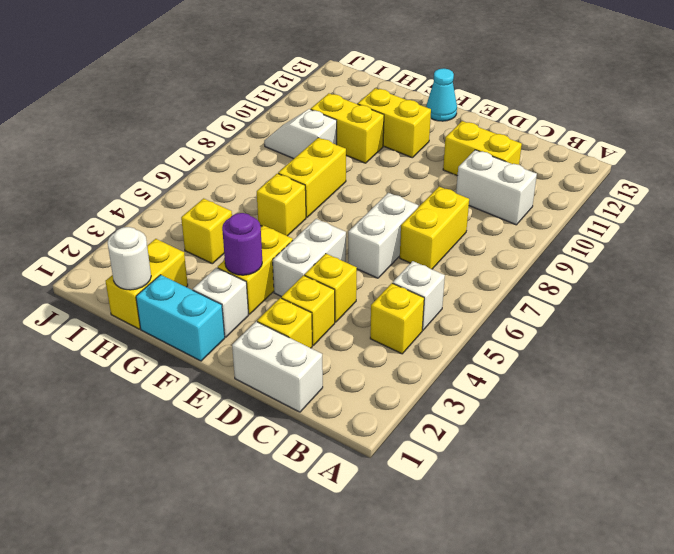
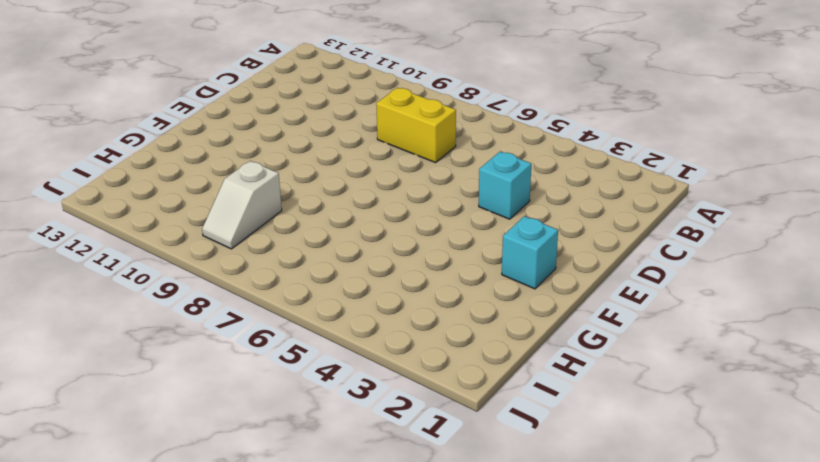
cyan 1x1 brick [479,152,531,219] -> yellow 1x1 brick [305,254,357,322]
cyan 1x1 brick [502,216,558,289] -> white 1x1 brick [193,268,249,337]
none -> yellow 1x1 brick [370,283,424,354]
none -> white 1x1 brick [393,261,445,330]
none -> white 1x2 brick [456,150,537,225]

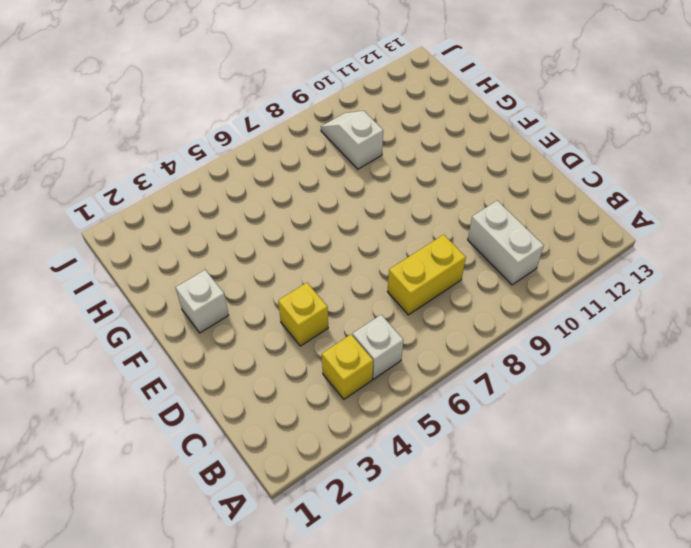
none -> white 1x2 brick [232,322,323,412]
none -> yellow 1x2 brick [443,121,522,176]
none -> yellow 1x1 brick [257,298,312,348]

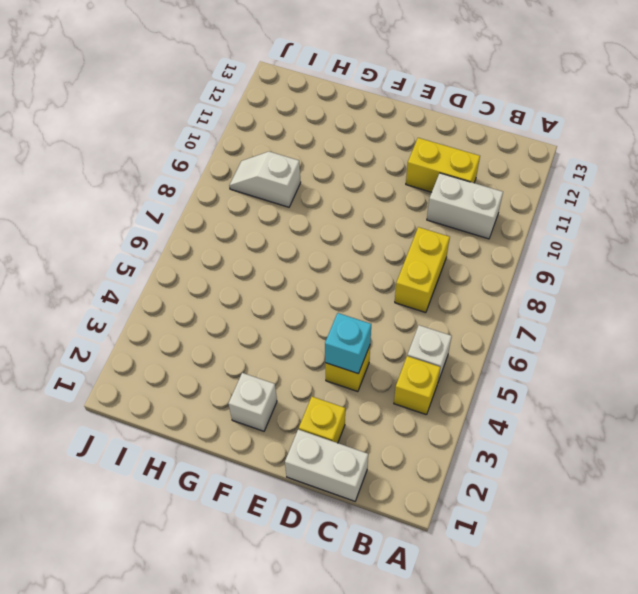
cyan 1x1 brick [325,313,371,374] -> none
none -> yellow 1x1 brick [281,275,335,346]
none -> white 1x2 brick [348,193,418,278]
none -> white 1x2 brick [273,219,346,297]

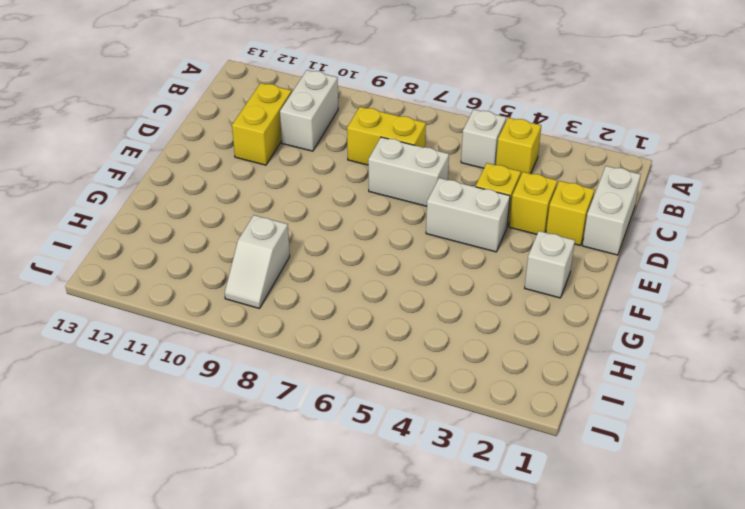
none -> cyan 1x2 brick [136,275,225,361]
none -> yellow 1x2 brick [218,225,293,314]
none -> yellow 1x2 brick [358,88,431,158]

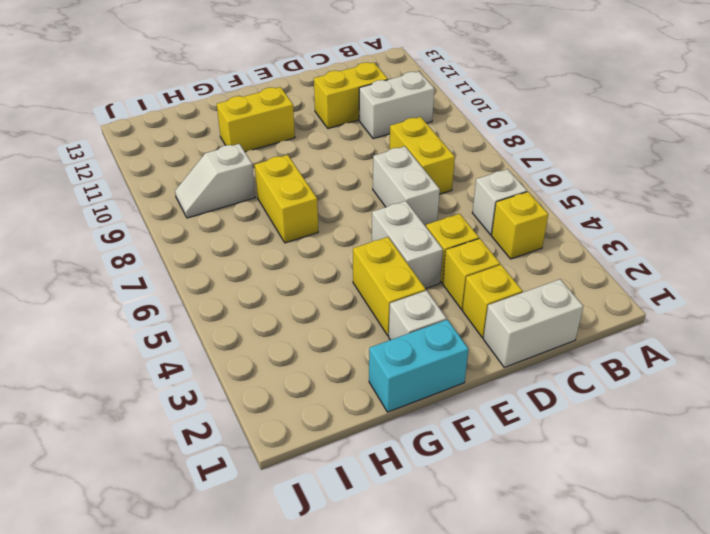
none -> cyan 1x1 cone [426,68,457,121]
none -> yellow 1x1 brick [257,173,306,236]
none -> yellow 1x2 brick [311,93,384,163]

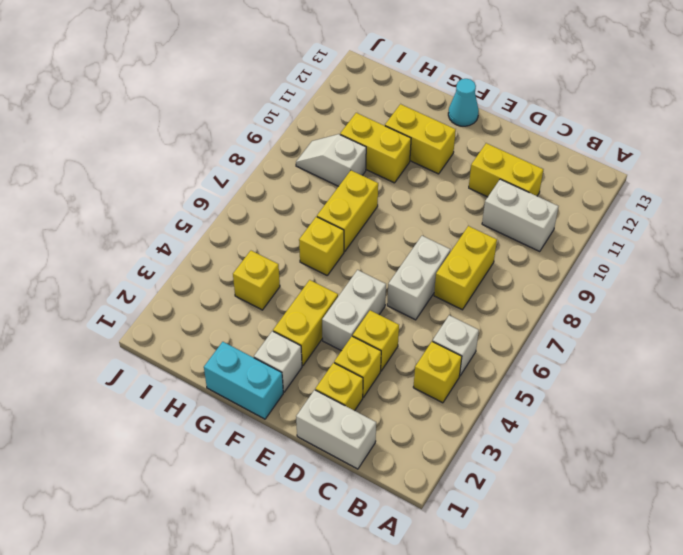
none -> yellow 1x2 brick [106,239,188,329]
none -> purple 1x1 round brick [222,213,262,275]
none -> white 1x1 round brick [108,227,151,290]

